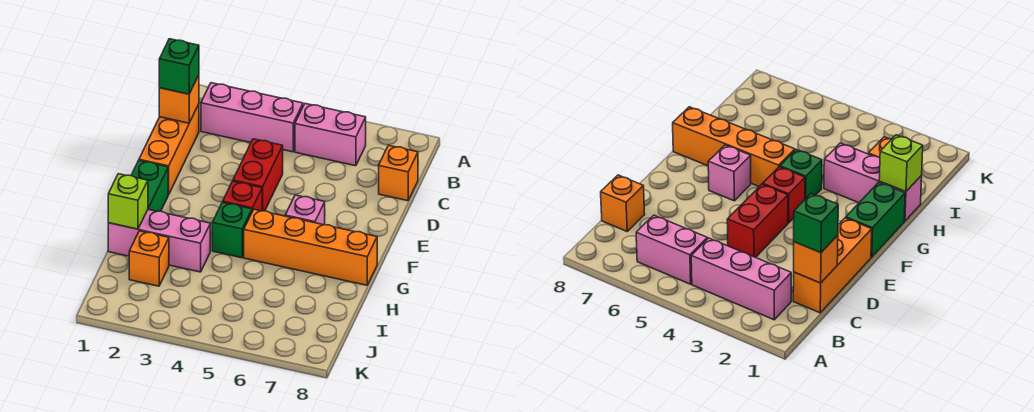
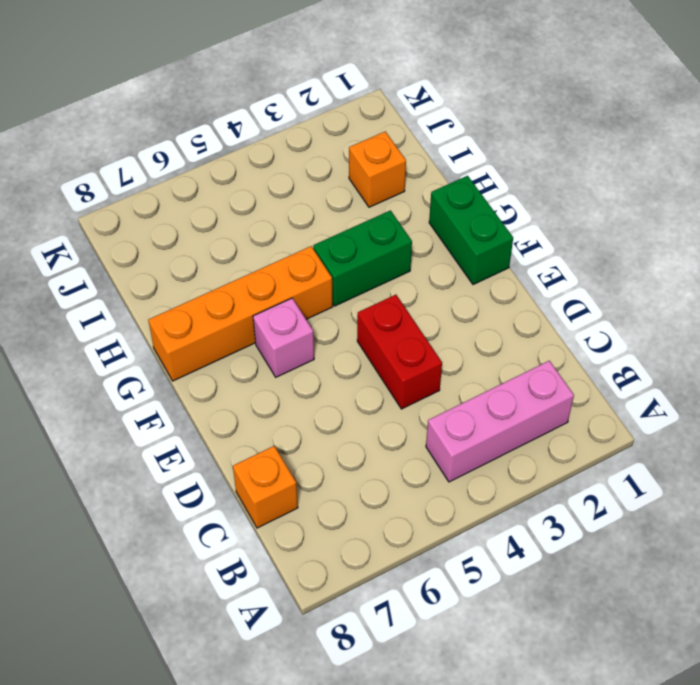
green 1x2 brick [313,210,412,306] -> green 1x1 brick [212,202,252,258]
none -> pink 1x2 brick [295,104,366,166]
none -> orange 1x3 brick [139,104,199,194]
none -> red 1x1 brick [223,181,262,211]

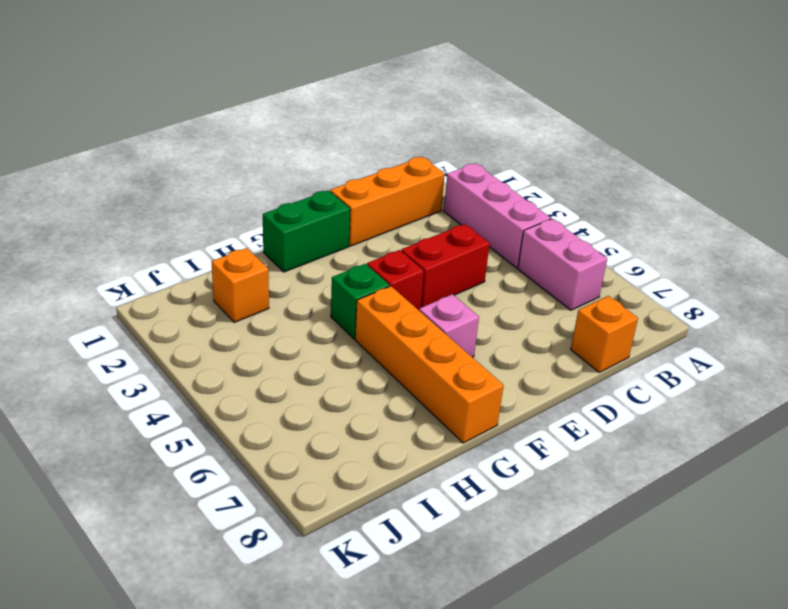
none -> pink 1x3 brick [108,209,210,272]
none -> orange 1x1 brick [159,75,199,123]
none -> lime 1x1 brick [108,174,148,229]

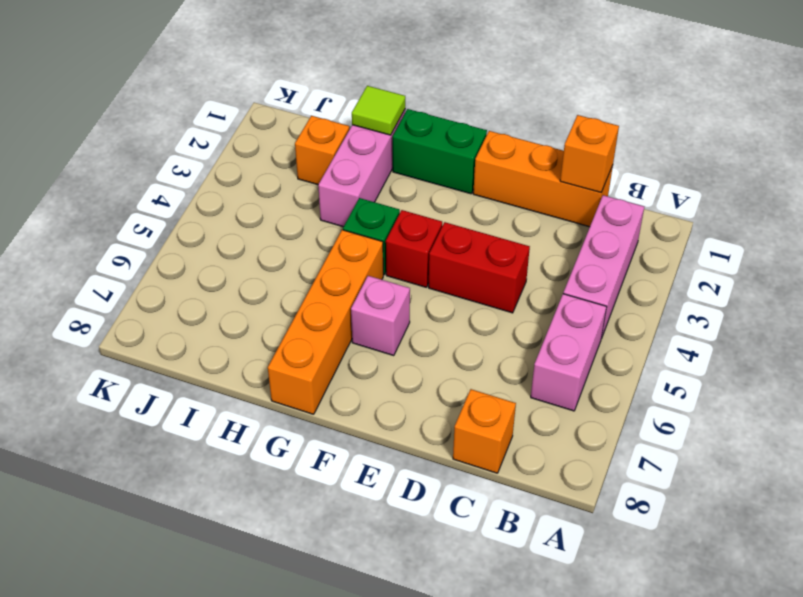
lime 1x1 tile [352,86,405,135] -> lime 1x1 brick [108,174,148,229]
none -> green 1x1 brick [159,39,199,94]

